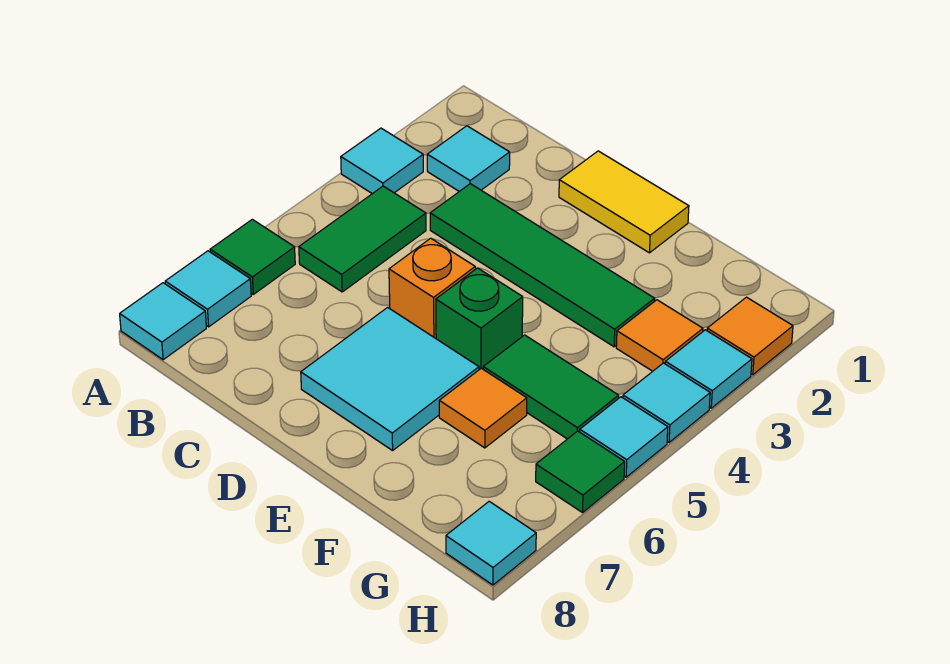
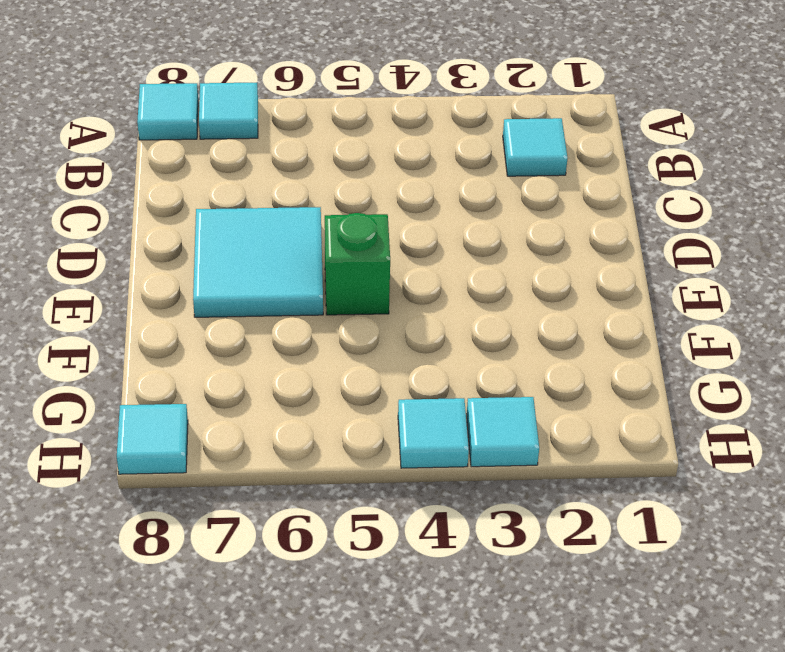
none -> cyan 1x1 tile [341,128,423,194]
none -> green 1x1 tile [210,219,295,294]
none -> green 1x2 tile [299,186,426,292]

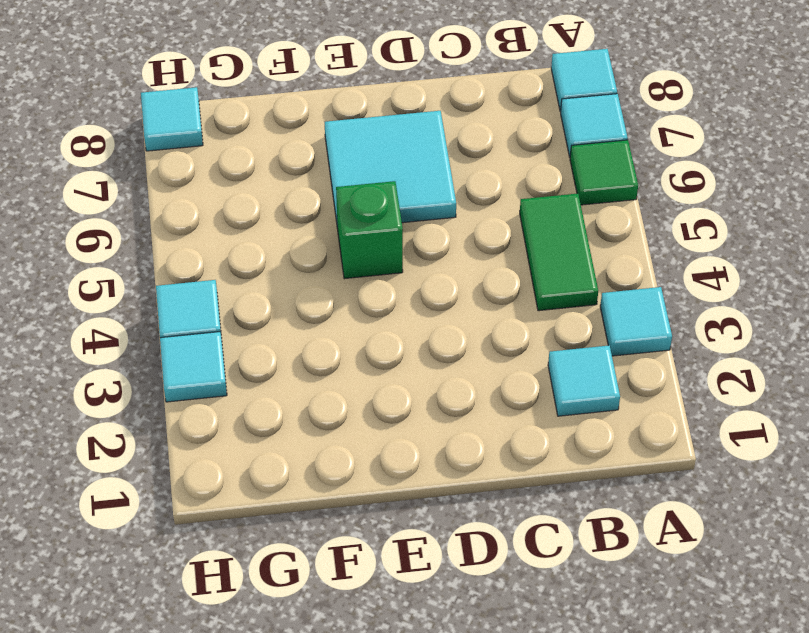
none -> green 1x4 tile [430,184,655,347]
none -> yellow 1x2 tile [559,151,689,253]
none -> orange 1x1 brick [389,238,475,338]

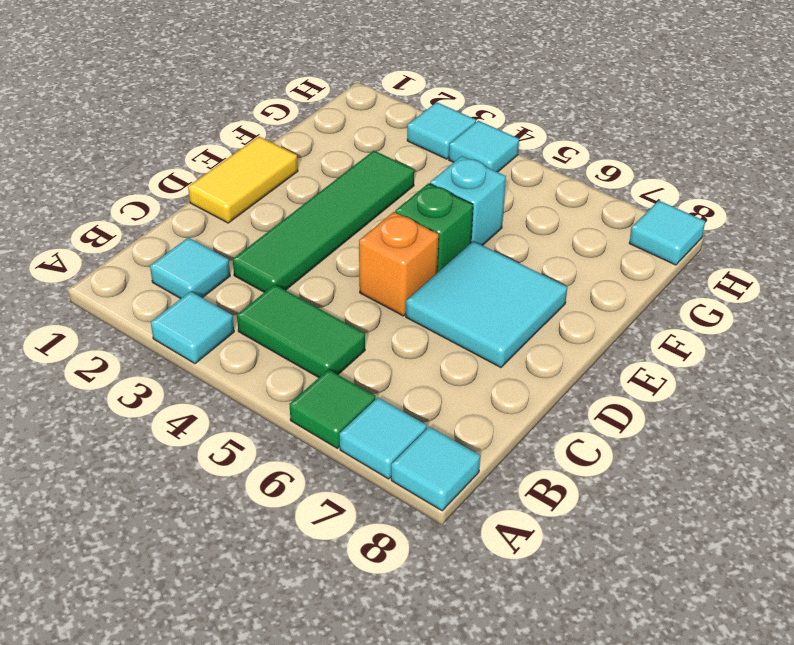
cyan 1x1 brick [430,156,506,245] -> green 1x2 tile [483,335,619,439]
none -> orange 1x1 tile [439,368,527,448]
none -> orange 1x1 tile [616,300,703,371]
none -> orange 1x1 tile [707,297,793,375]

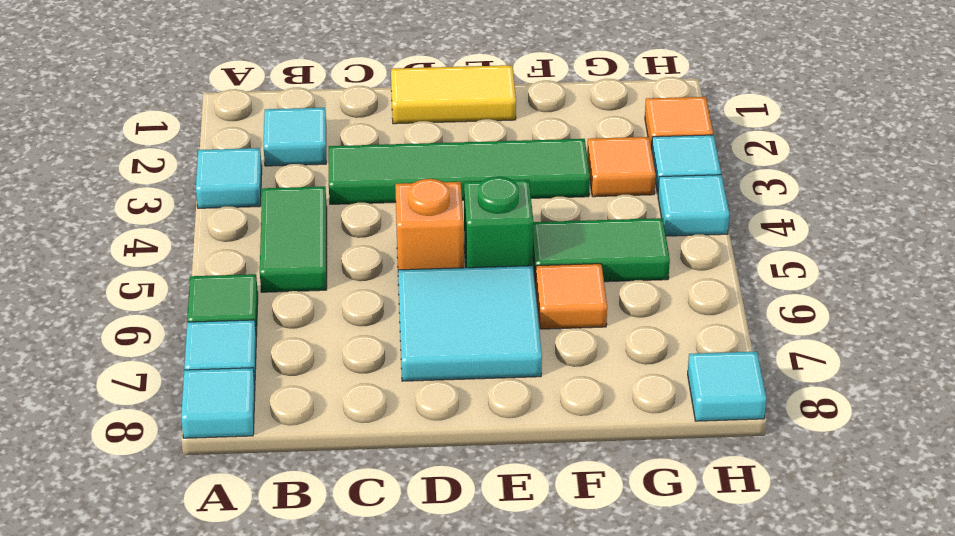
none -> cyan 1x1 tile [580,397,668,477]
none -> green 1x1 tile [536,431,625,513]

